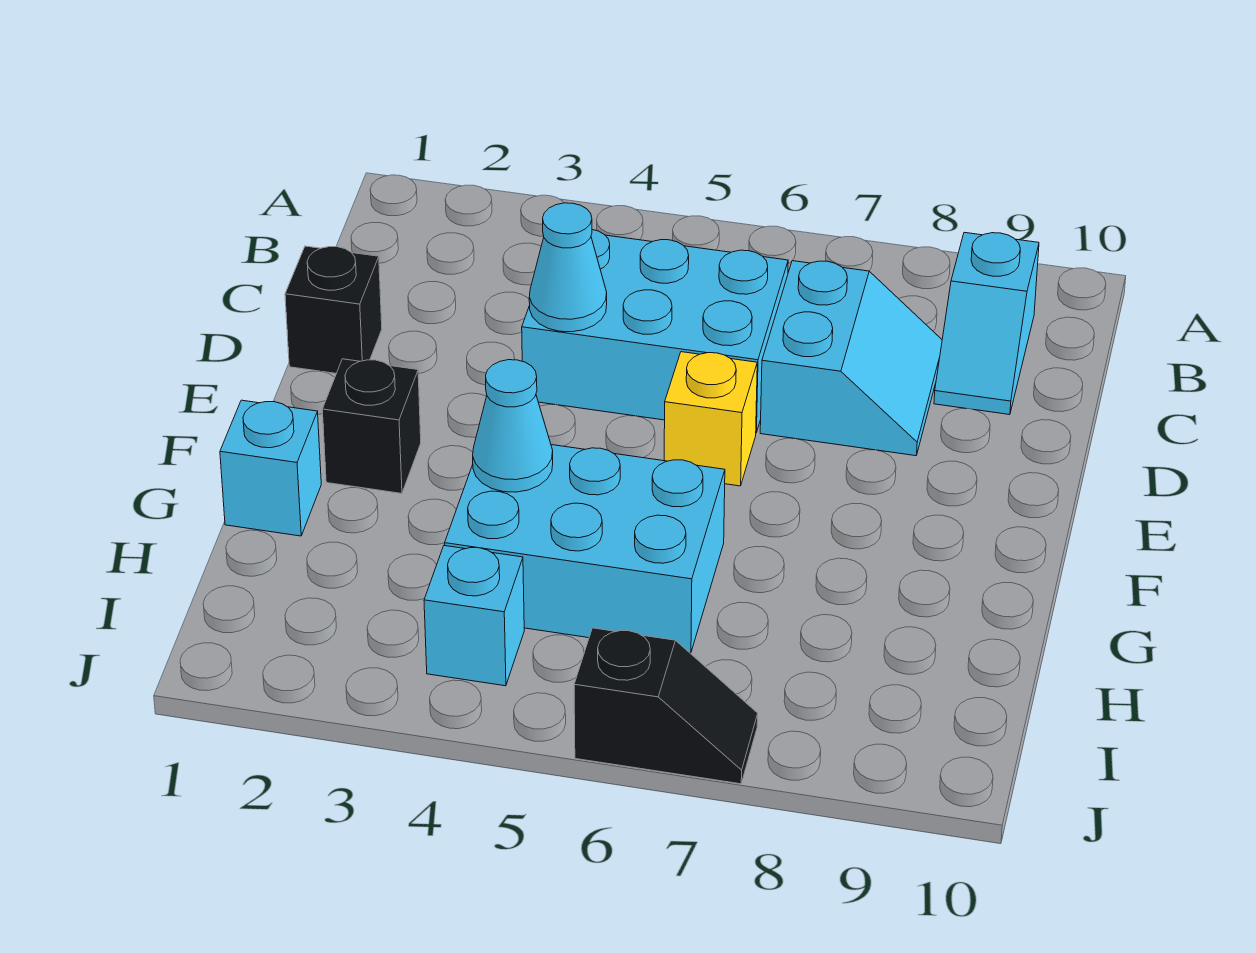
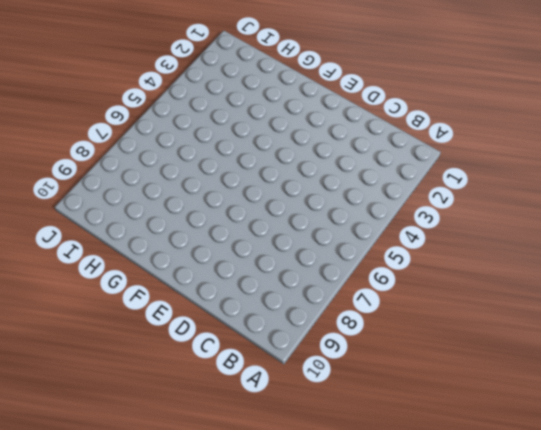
none -> cyan 1x2 slope [934,232,1039,415]
none -> cyan 2x3 brick [522,230,788,433]
none -> cyan 2x2 slope [760,261,942,456]

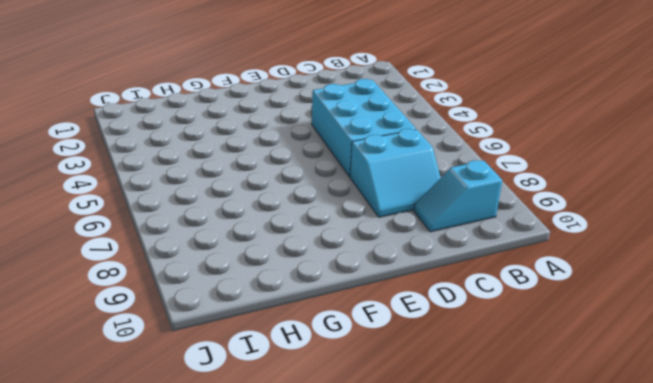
none -> black 1x1 brick [285,246,382,373]
none -> yellow 1x1 brick [664,352,757,486]
none -> black 1x1 brick [322,359,421,493]

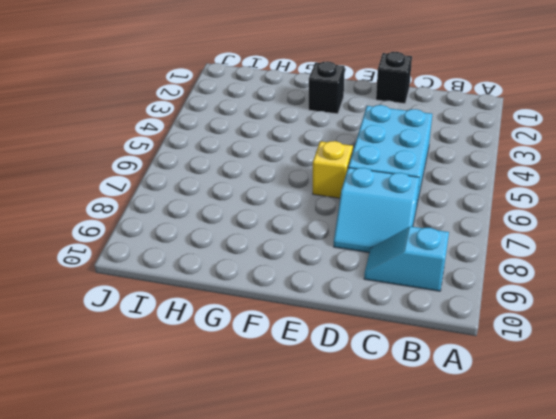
none -> cyan 1x1 brick [220,400,321,536]
none -> cyan 2x3 brick [445,445,725,653]
none -> cyan 1x1 brick [424,546,524,686]

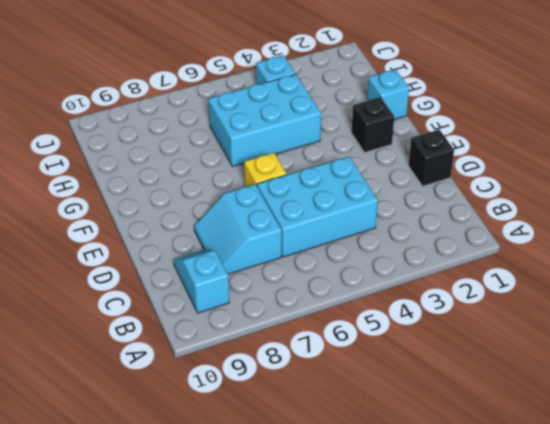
none -> black 1x2 slope [574,628,758,784]
none -> cyan 1x1 cone [529,203,607,332]
none -> cyan 1x1 cone [473,360,553,492]

